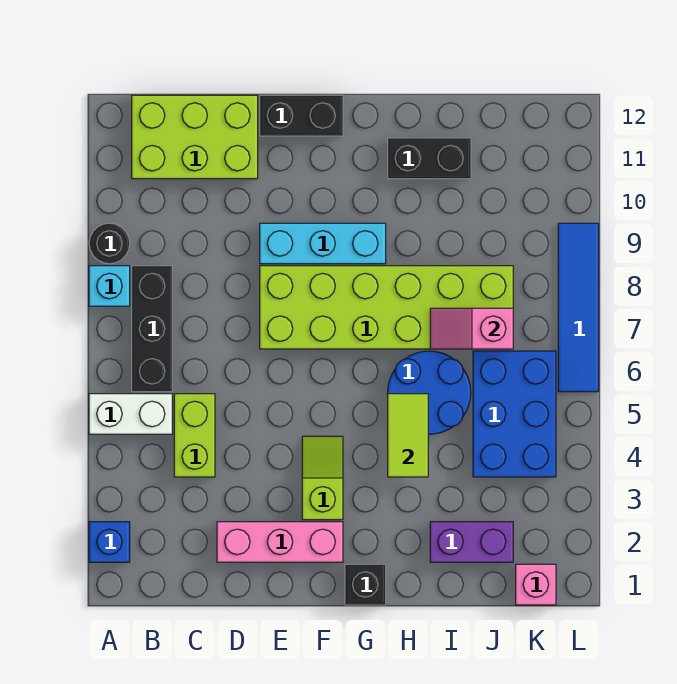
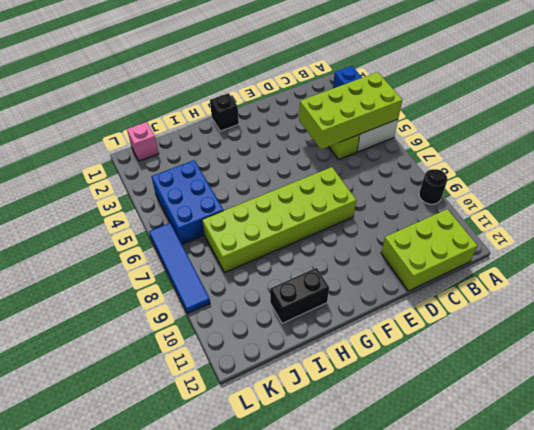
lime 2x4 brick [299,72,402,149] -> none
none -> cyan 1x1 brick [89,266,130,306]
none -> black 1x3 brick [132,266,172,392]
none -> pink 1x3 brick [217,522,343,562]

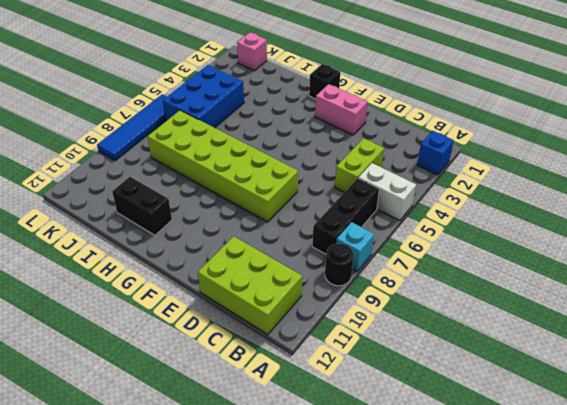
pink 1x2 brick [315,84,368,135] -> pink 1x3 brick [217,522,343,562]
none -> cyan 1x3 brick [260,223,386,264]
none -> black 1x2 brick [260,95,343,136]
none -> lime 1x2 slope [302,436,343,520]

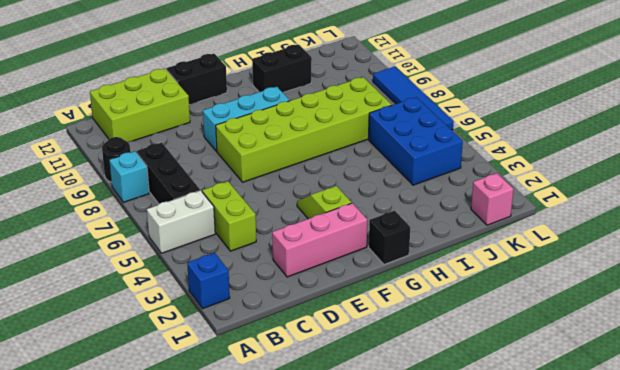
none -> blue 2x2 round brick [388,351,471,434]
none -> purple 1x2 brick [430,522,513,562]
none -> lime 1x2 tile [388,394,428,477]

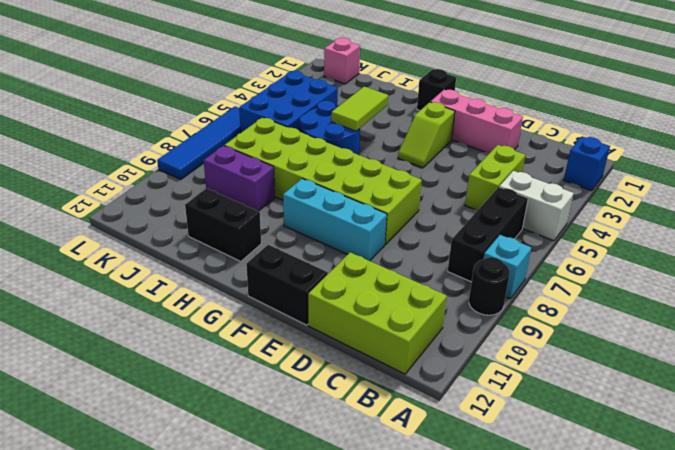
purple 1x2 brick [204,146,275,211] -> purple 1x2 brick moved to [430,522,513,562]
none -> pink 1x2 slope [430,308,513,349]

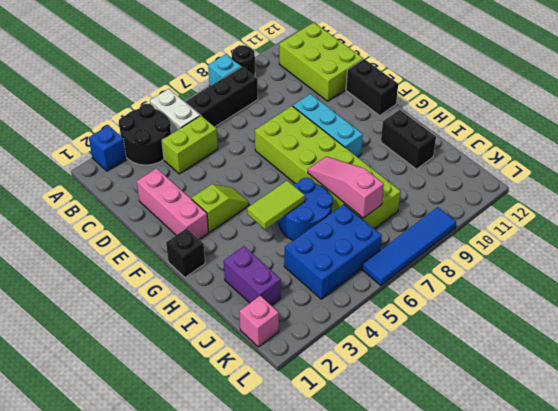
black 2x2 round brick [119,104,171,165] -> none
pink 1x3 slope [308,156,384,218] -> pink 1x2 slope [430,308,513,349]

